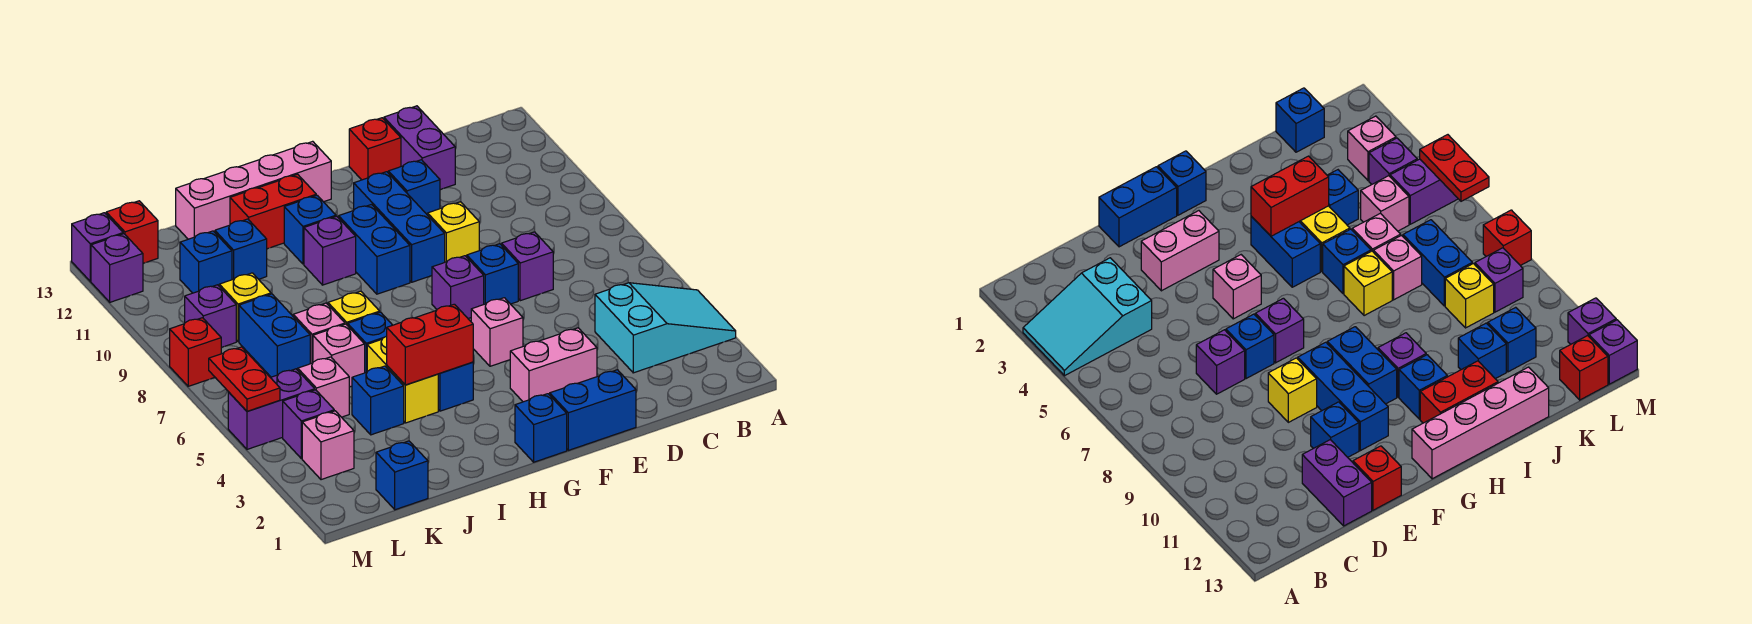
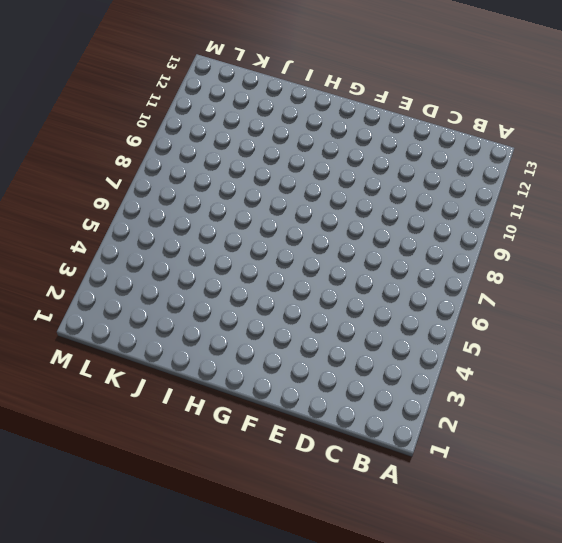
none -> cyan 2x3 slope [595,283,736,373]
none -> purple 1x1 brick [502,232,553,301]
none -> purple 1x2 brick [384,106,455,190]
none -> blue 1x2 brick [550,370,636,450]

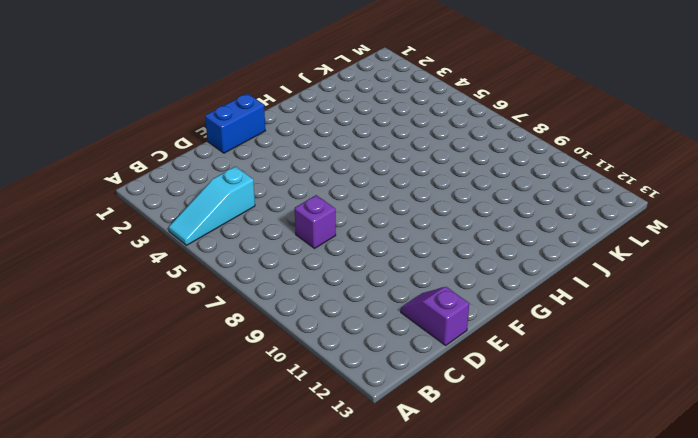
cyan 1x3 slope [169,167,255,245] -> cyan 2x3 slope [595,283,736,373]
purple 1x2 slope [401,287,469,345] -> purple 1x2 brick [384,106,455,190]
none -> pink 1x2 brick [510,328,597,402]
none -> blue 1x1 brick [467,244,518,304]
none -> yellow 1x1 brick [428,202,479,262]
none -> blue 1x1 brick [388,160,440,215]

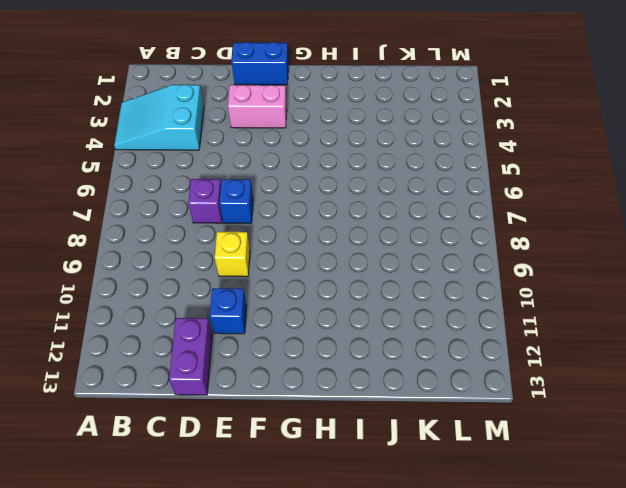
none -> red 1x1 brick [349,118,401,180]
none -> pink 1x1 brick [471,298,523,366]
none -> purple 1x1 brick [432,256,484,318]
none -> blue 1x3 brick [354,172,445,282]

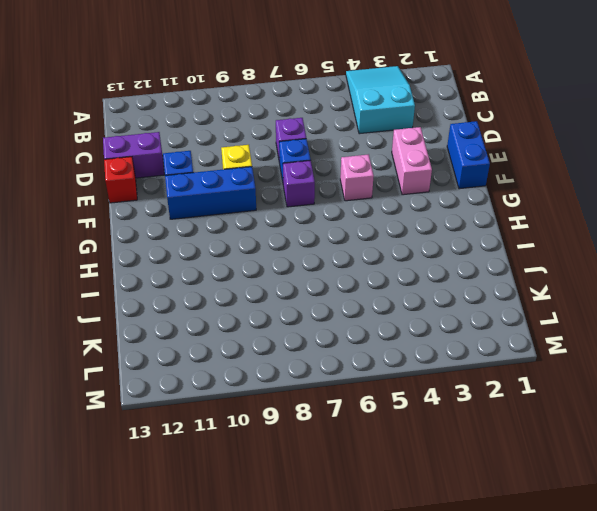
none -> blue 1x1 brick [515,394,567,462]
none -> blue 1x2 brick [339,205,410,294]
none -> pink 1x4 brick [176,141,331,239]
none -> blue 1x2 brick [438,362,473,411]

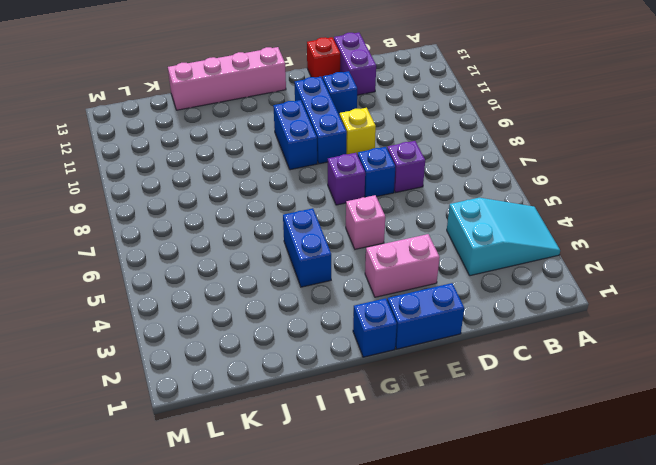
none -> purple 1x1 brick [304,216,356,285]
none -> blue 1x1 brick [284,195,336,264]
none -> red 1x2 brick [230,174,316,249]
none -> yellow 1x2 brick [367,336,438,423]

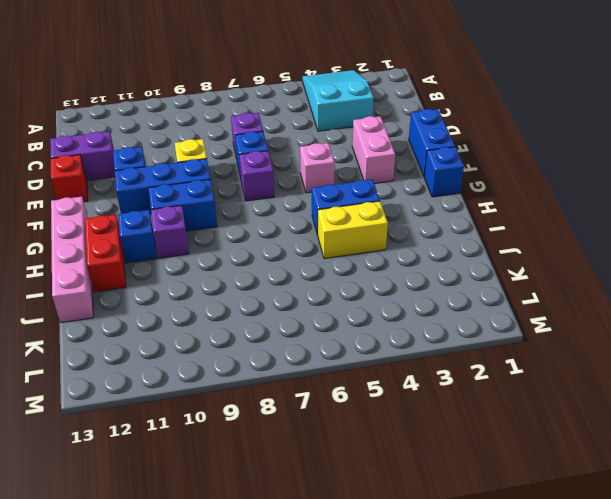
none -> blue 1x1 brick [348,312,392,373]
none -> yellow 1x1 brick [328,291,380,326]
none -> blue 1x1 brick [352,366,404,435]
none -> pink 1x1 brick [313,324,365,387]

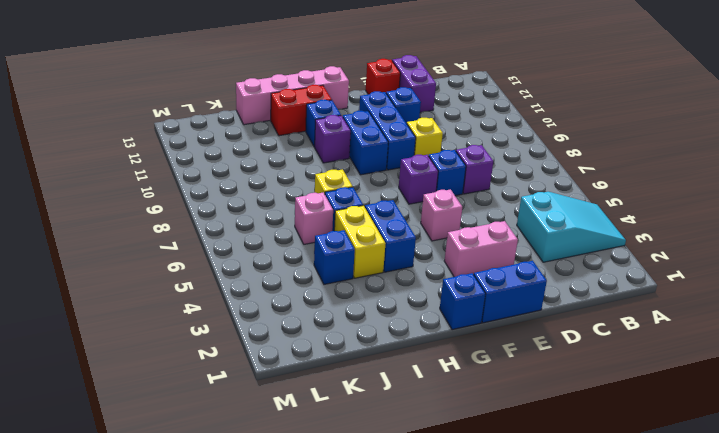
none -> pink 1x1 brick [293,303,345,364]
none -> blue 1x1 brick [215,219,267,280]
none -> blue 1x1 brick [376,441,428,510]
none -> pink 1x1 brick [298,357,349,417]

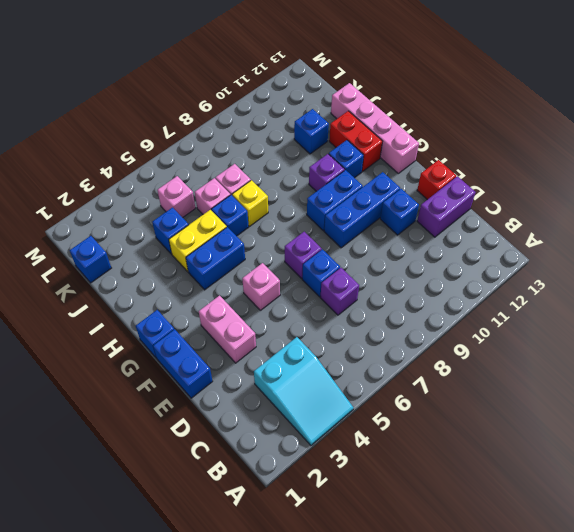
none -> yellow 1x1 brick [428,202,479,262]
none -> blue 1x2 brick [239,294,310,377]
none -> yellow 1x1 brick [219,273,271,342]
none -> blue 1x1 brick [180,231,232,293]

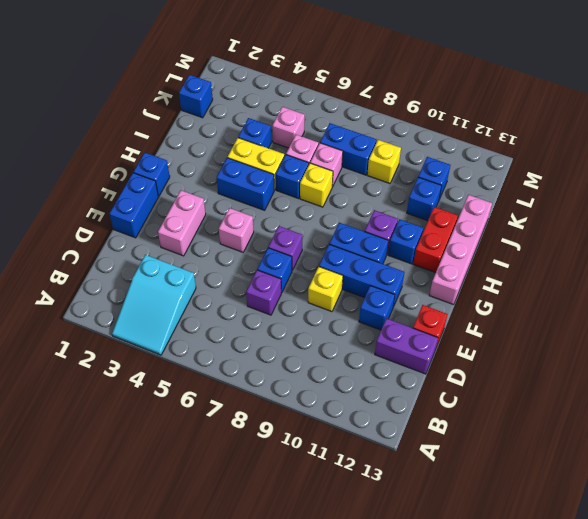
none -> pink 1x1 brick [302,411,354,480]
none -> purple 1x1 brick [283,390,334,459]
none -> purple 1x2 brick [228,369,315,449]
none -> purple 1x1 brick [185,285,236,347]

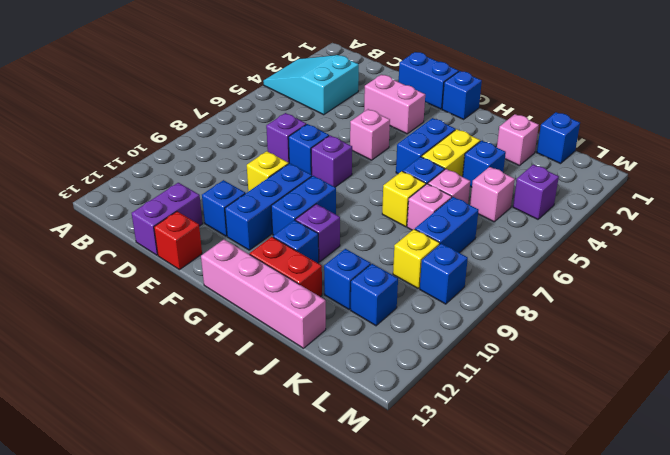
pink 1x1 brick [497,114,539,166] -> pink 1x1 brick moved to [302,411,354,480]
blue 1x1 brick [420,243,468,304] -> purple 1x1 brick [185,285,236,347]
none -> purple 1x2 brick [228,369,315,449]
none -> red 1x1 brick [106,201,158,263]
none -> red 1x1 brick [170,318,221,386]
none -> purple 1x1 brick [91,234,143,302]

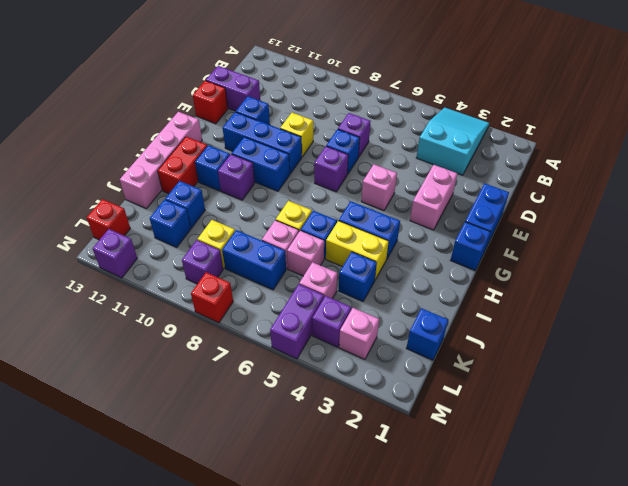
none -> purple 1x1 brick [72,213,123,281]
none -> red 1x2 brick [387,304,473,385]
none -> red 1x2 plate [209,347,280,411]

